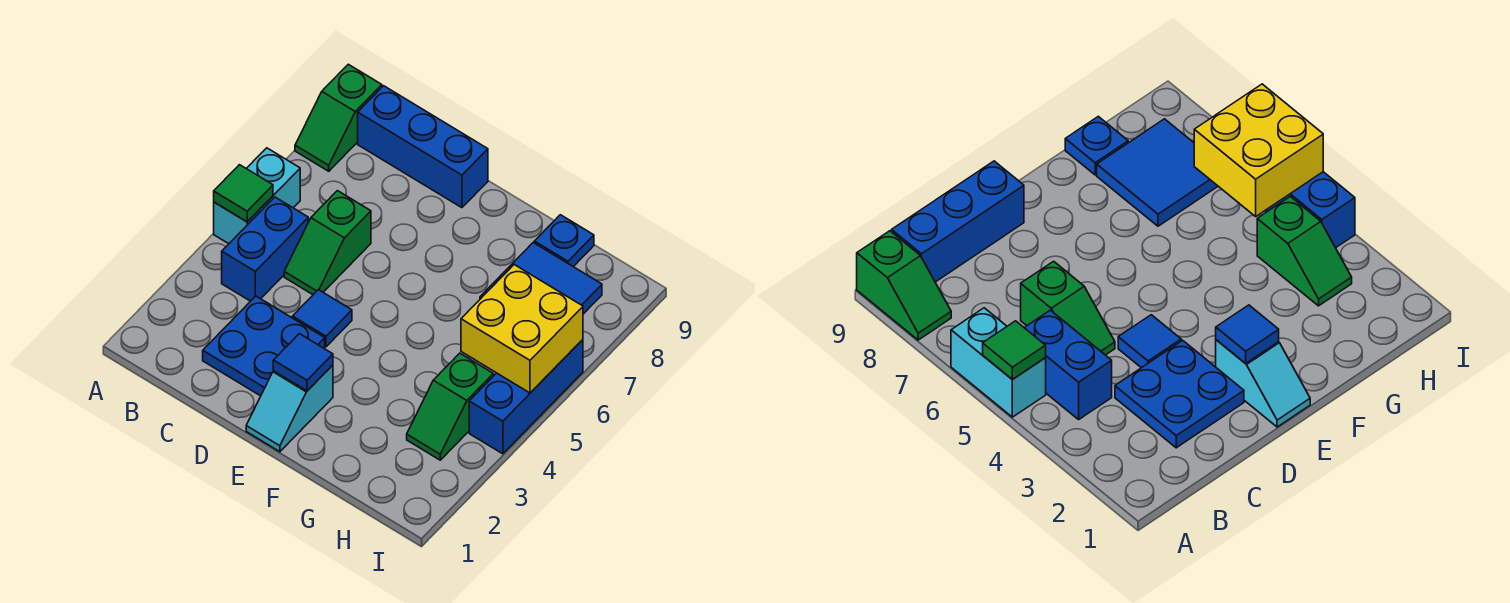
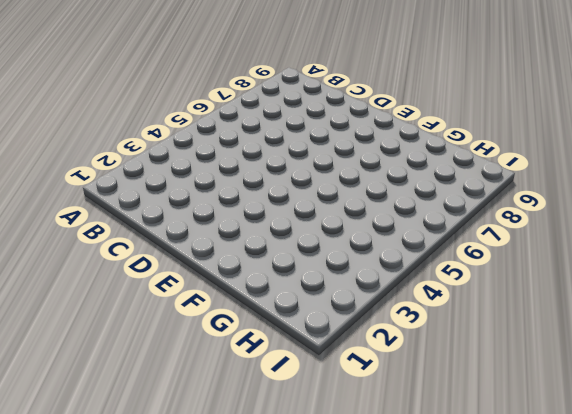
none -> cyan 1x2 brick [214,148,300,244]
none -> green 1x2 slope [295,64,382,171]
none -> blue 1x2 brick [222,197,308,301]

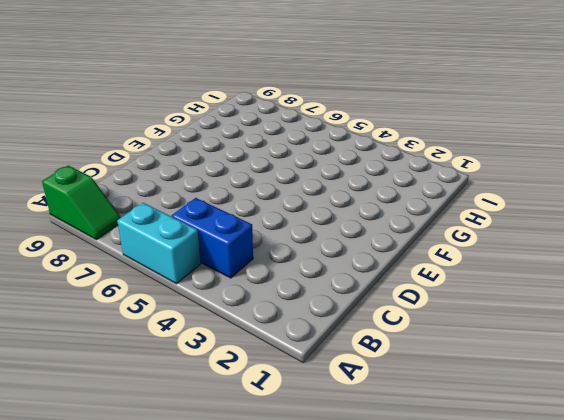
none -> blue 1x3 brick [358,86,488,208]
none -> blue 2x2 plate [203,296,325,396]
none -> green 1x2 slope [284,191,371,295]

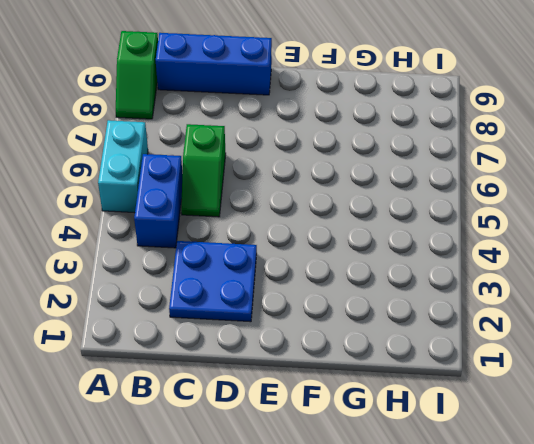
none -> blue 1x1 tile [292,290,352,347]
none -> cyan 1x2 slope [246,365,333,452]
none -> blue 2x2 tile [480,243,602,314]

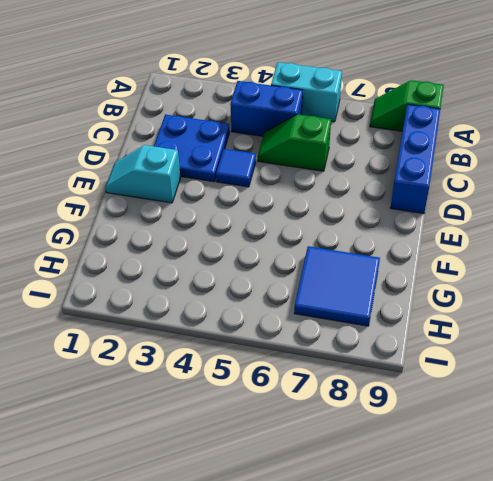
none -> blue 1x1 plate [534,215,594,267]
none -> green 1x2 slope [407,353,493,460]
none -> blue 1x3 brick [469,340,583,454]

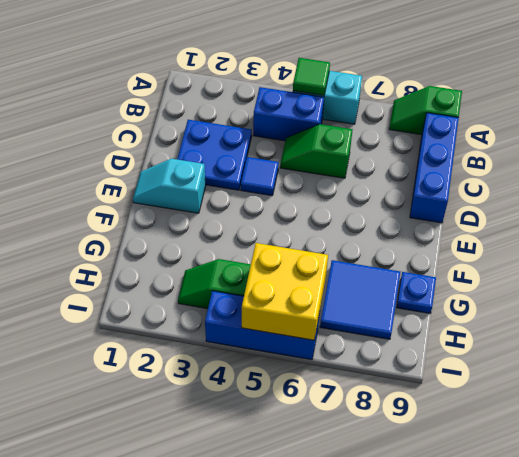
none -> blue 1x1 tile [273,334,333,391]

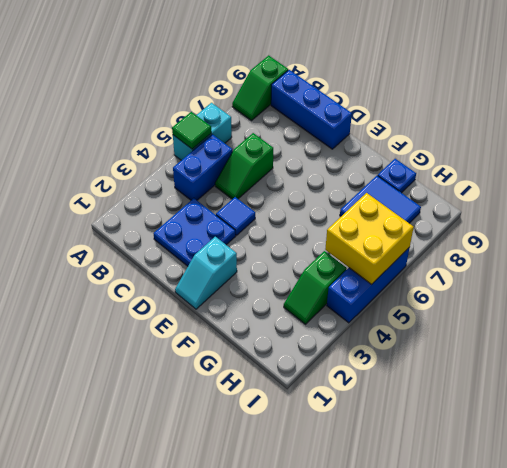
none -> blue 1x1 tile [273,334,333,391]

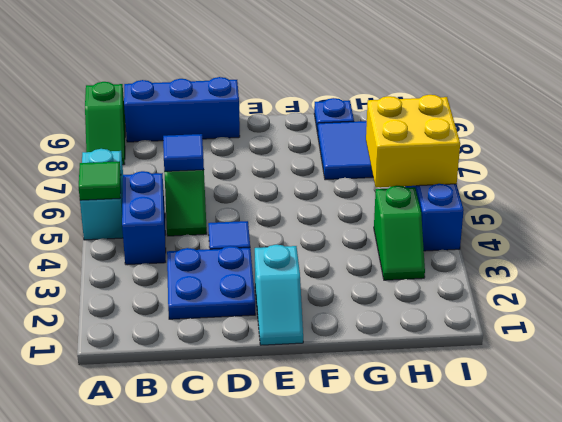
blue 1x1 tile [163,134,204,171] -> blue 1x1 tile moved to [273,334,333,391]

